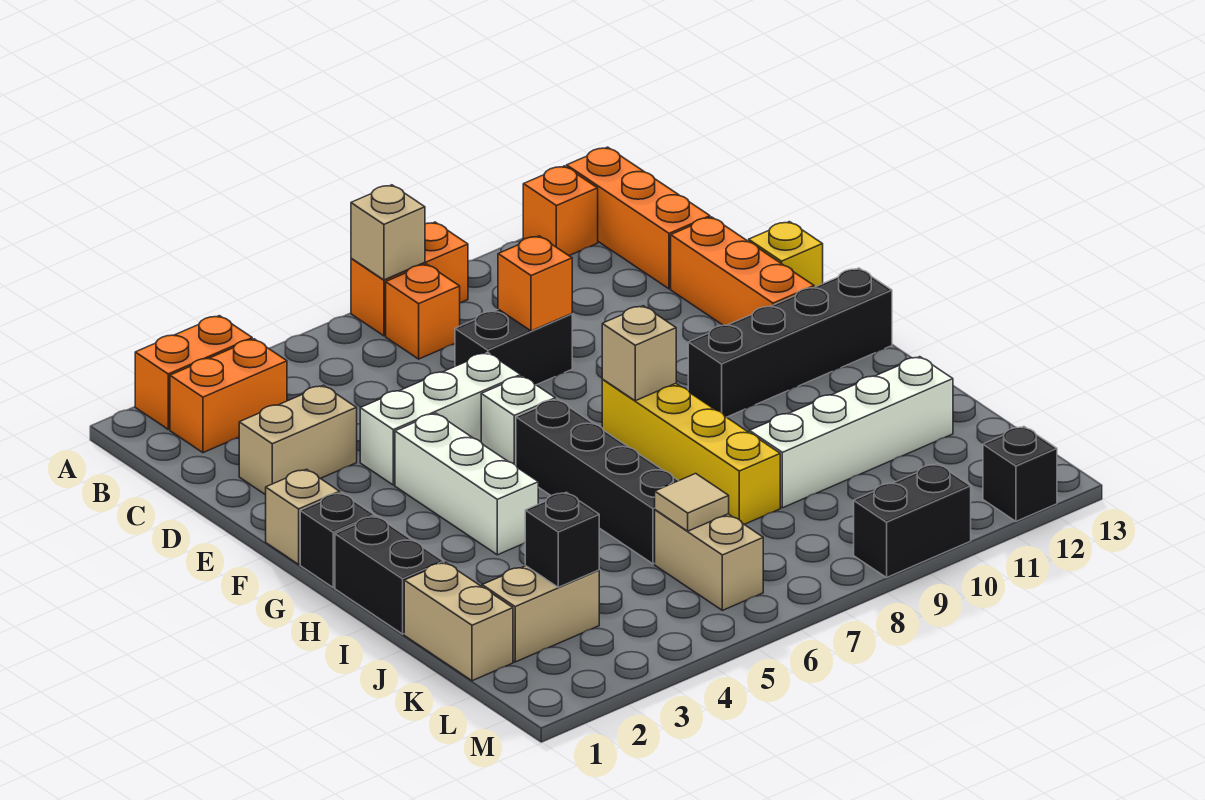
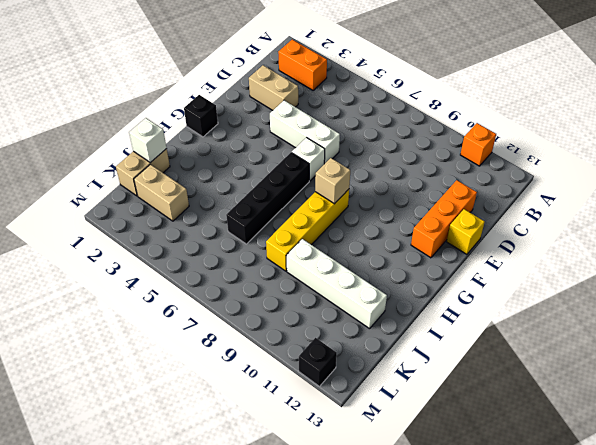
white 1x1 brick [129,118,167,163] -> none
none -> orange 1x2 brick [135,316,252,429]
none -> orange 1x2 brick [351,222,468,336]
none -> orange 1x3 brick [567,147,710,289]
none -> orange 1x1 brick [386,264,460,359]

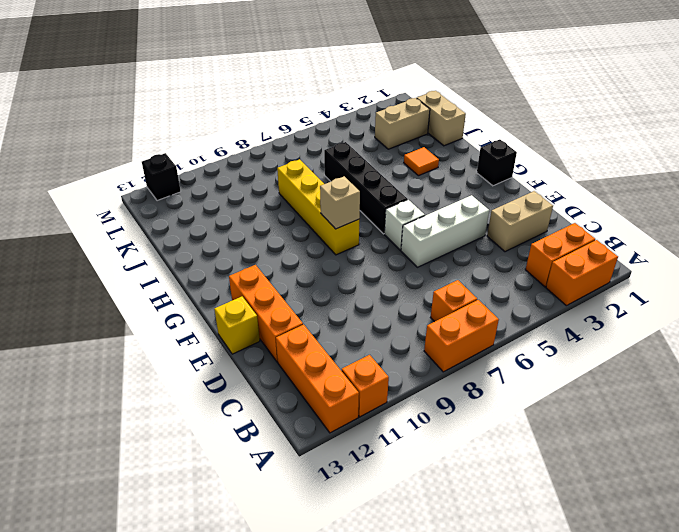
orange 1x1 tile [404,147,439,176] -> none
none -> black 1x2 brick [455,309,572,385]
none -> tan 1x1 brick [266,469,340,564]
none -> white 1x3 brick [395,413,538,555]
none -> black 1x4 brick [688,268,892,417]

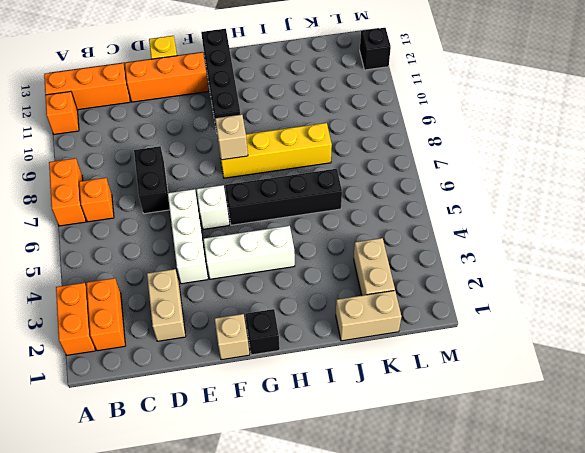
none -> black 1x2 brick [335,516,444,634]
none -> white 1x4 brick [749,357,953,508]
none -> tan 1x2 brick [655,510,763,610]
none -> black 1x2 brick [854,464,971,578]

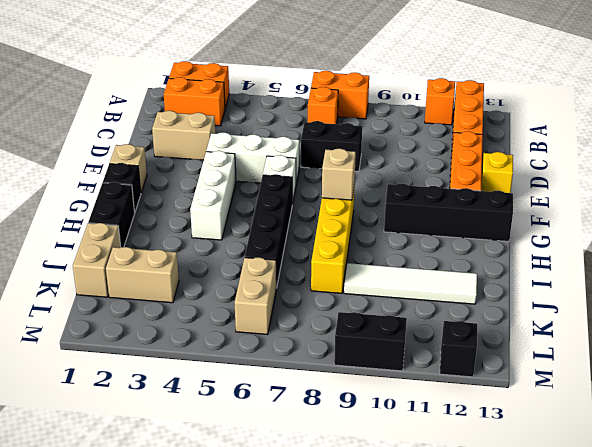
white 1x4 tile [344,263,477,304] -> white 1x4 brick [749,357,953,508]
none -> tan 1x1 brick [351,185,425,280]
none -> orange 1x1 brick [498,236,572,331]
none -> black 1x1 brick [525,492,599,587]
none -> tan 1x1 tile [655,473,729,531]

